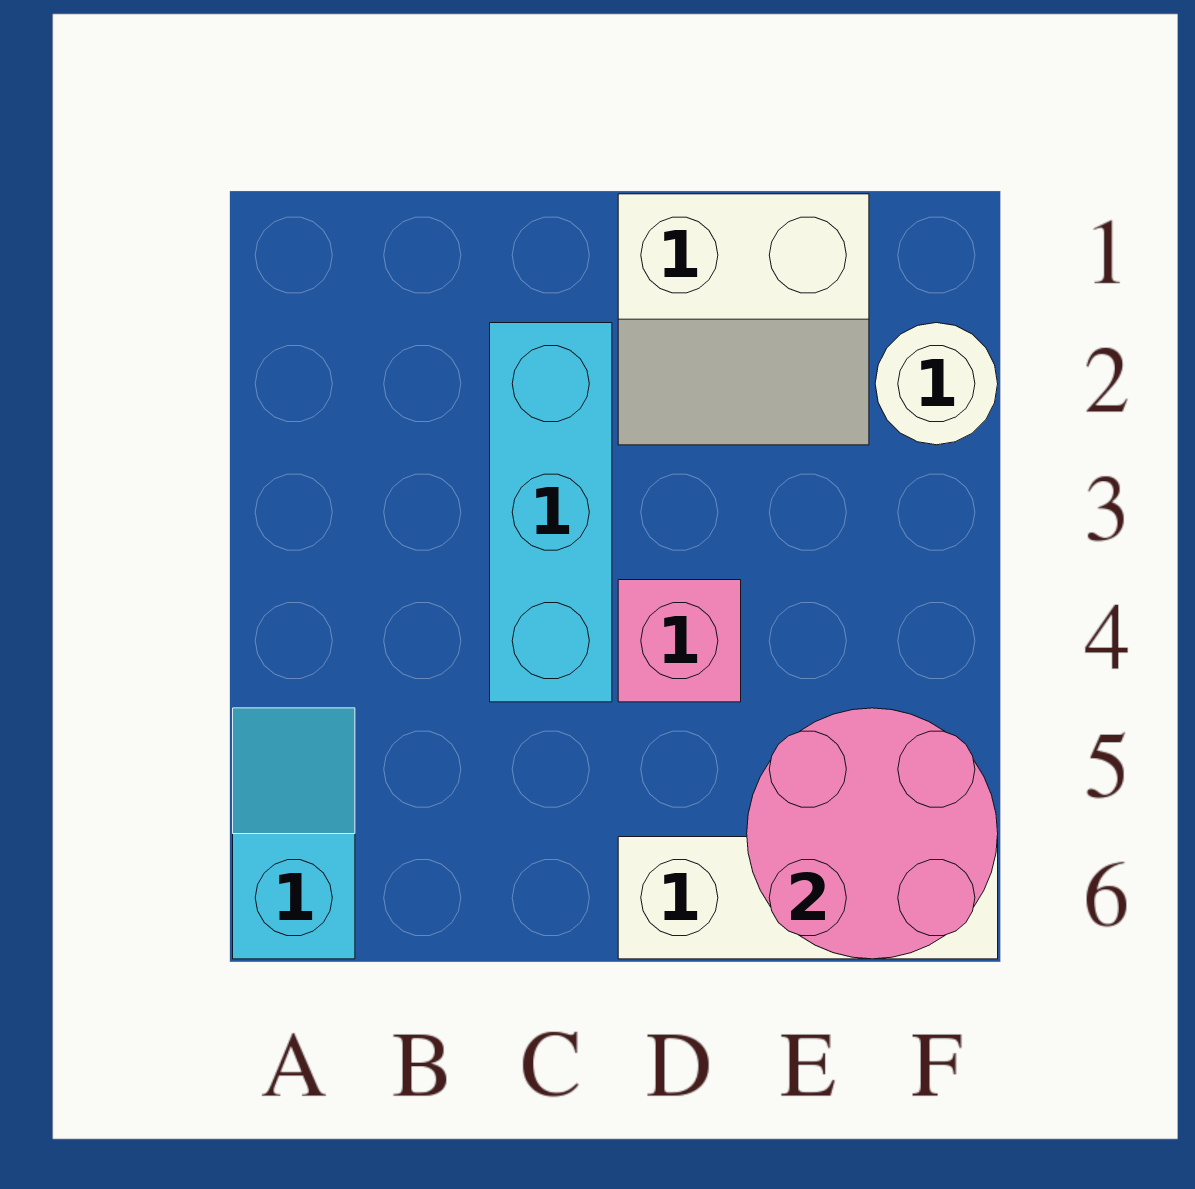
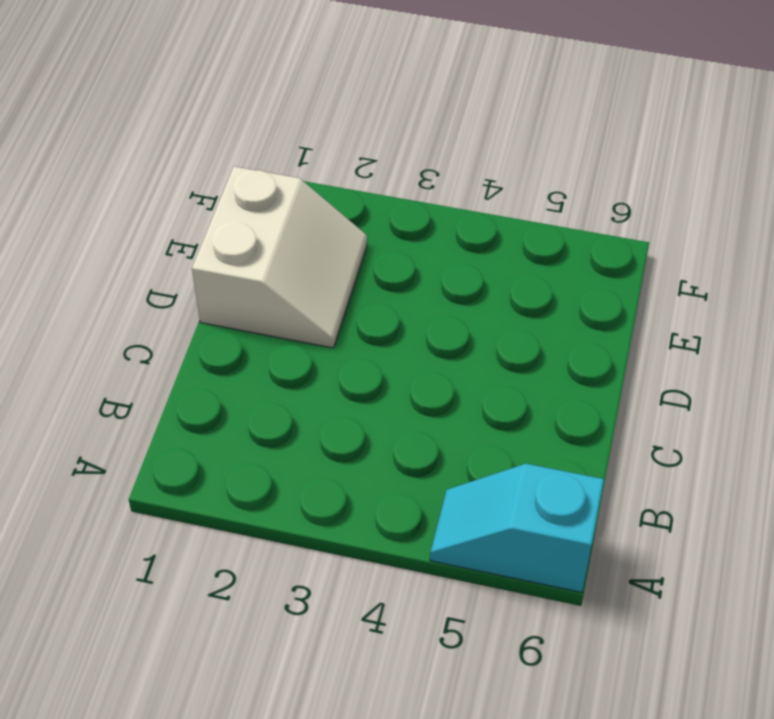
none -> cyan 1x3 brick [490,323,612,702]
none -> pink 1x1 brick [618,580,741,702]

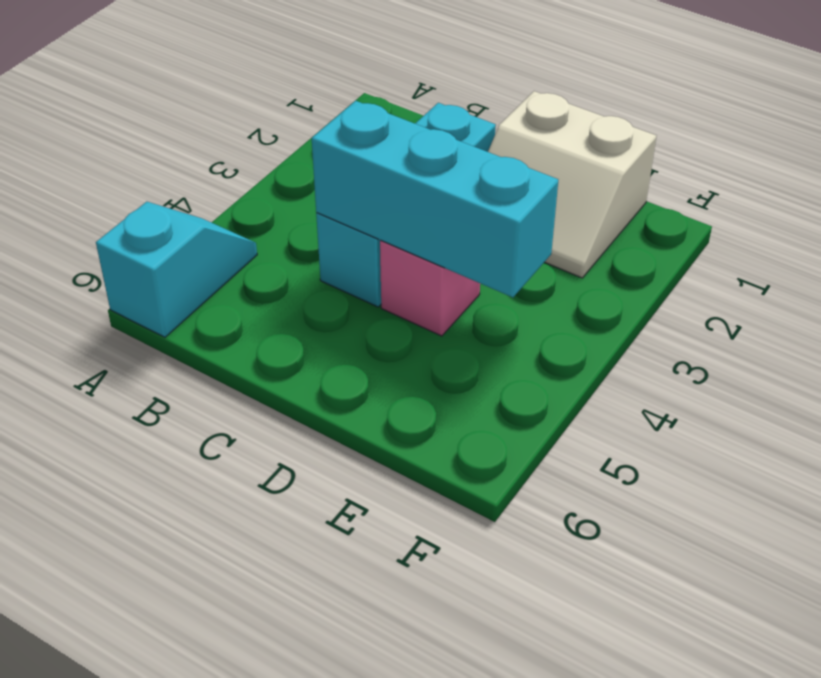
cyan 1x3 brick [312,101,558,297] -> none
none -> white 1x3 brick [618,837,998,959]
none -> white 1x1 round brick [875,323,998,445]

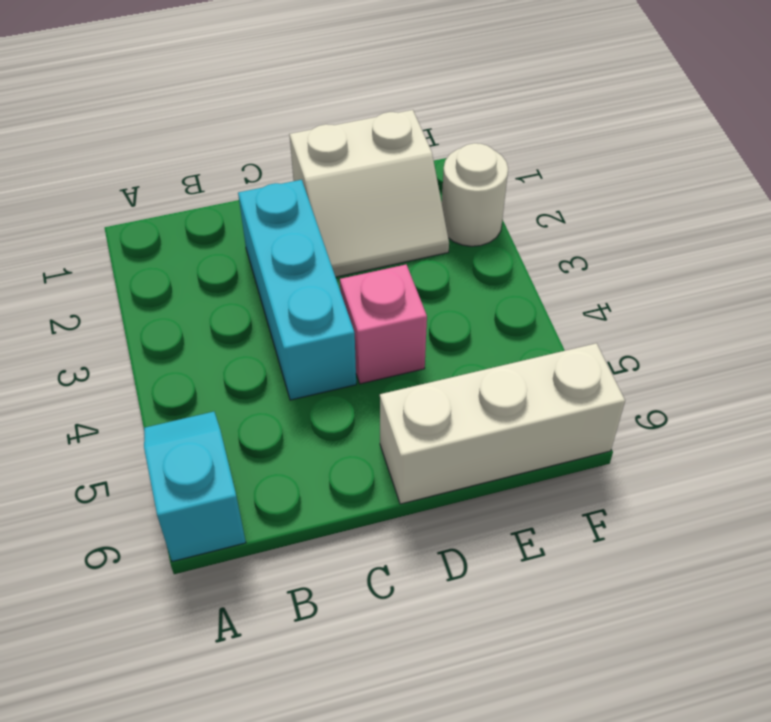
none -> pink 2x2 round brick [747,708,998,959]

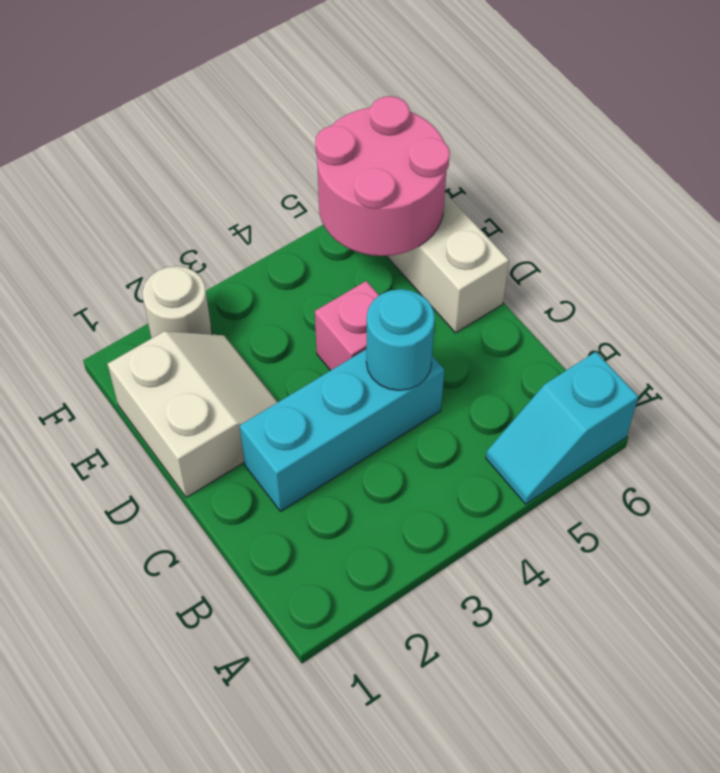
cyan 1x1 round brick [366,289,435,390] -> none

